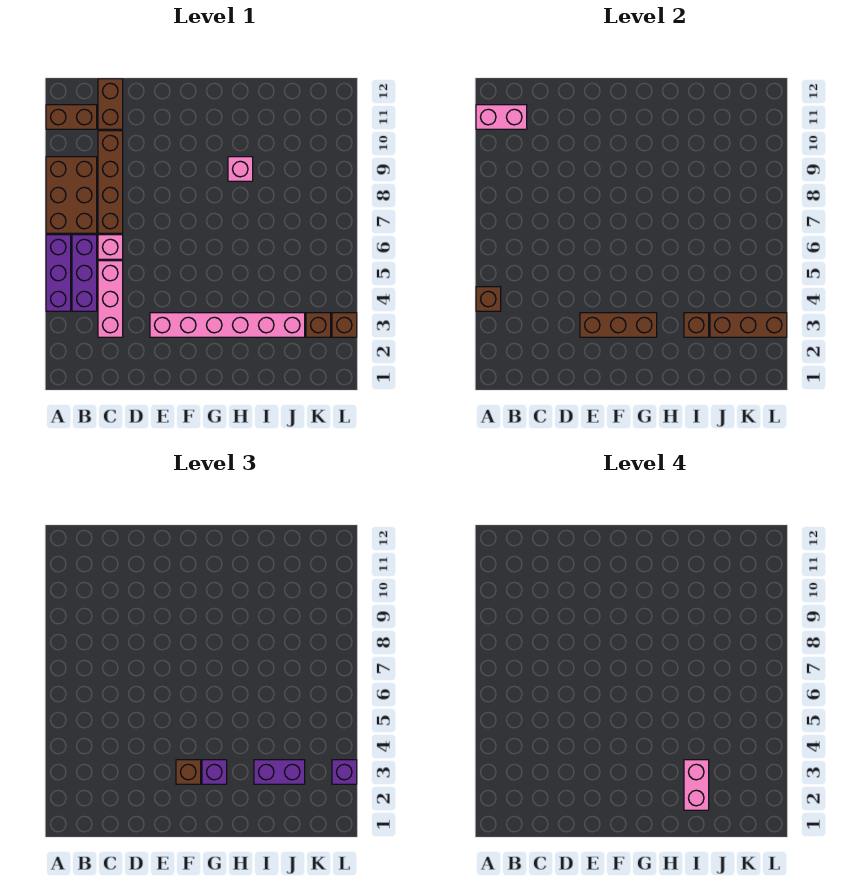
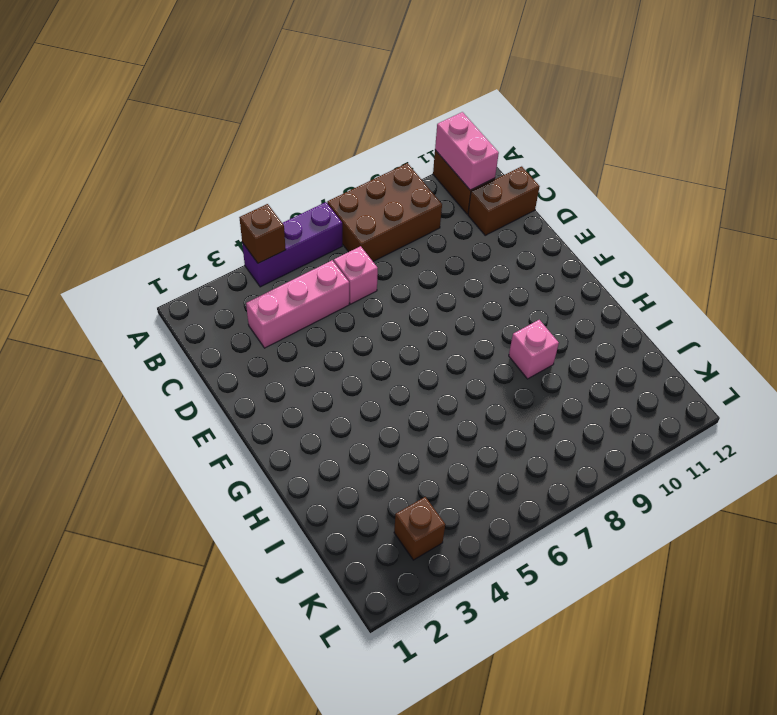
none -> purple 1x3 brick [72,235,97,311]
none -> brown 1x4 brick [98,131,123,233]
none -> pink 1x6 brick [150,313,305,337]

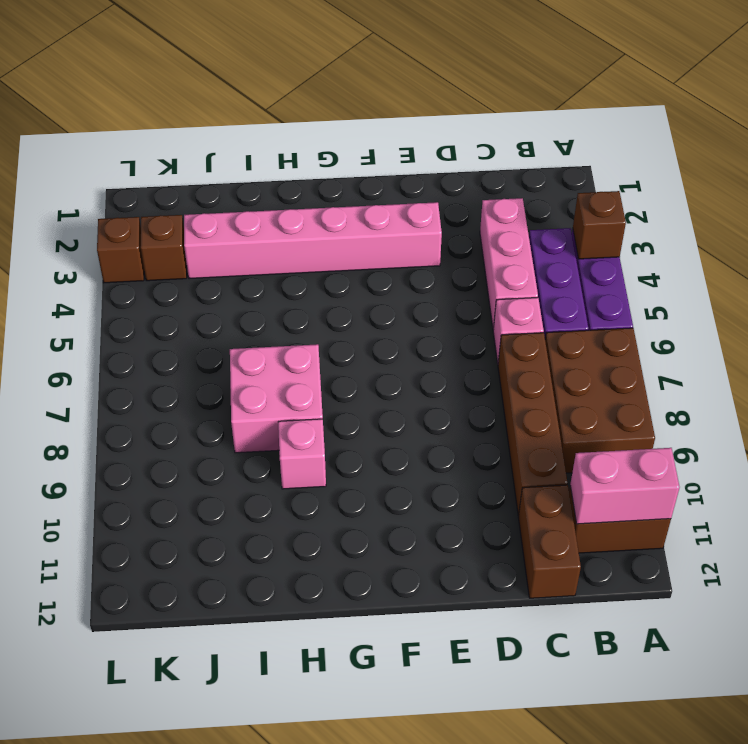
pink 2x2 brick [230,344,323,453] -> none
none -> brown 1x3 brick [580,313,657,337]
none -> brown 1x1 brick [684,313,709,337]
none -> brown 1x3 brick [710,313,787,337]

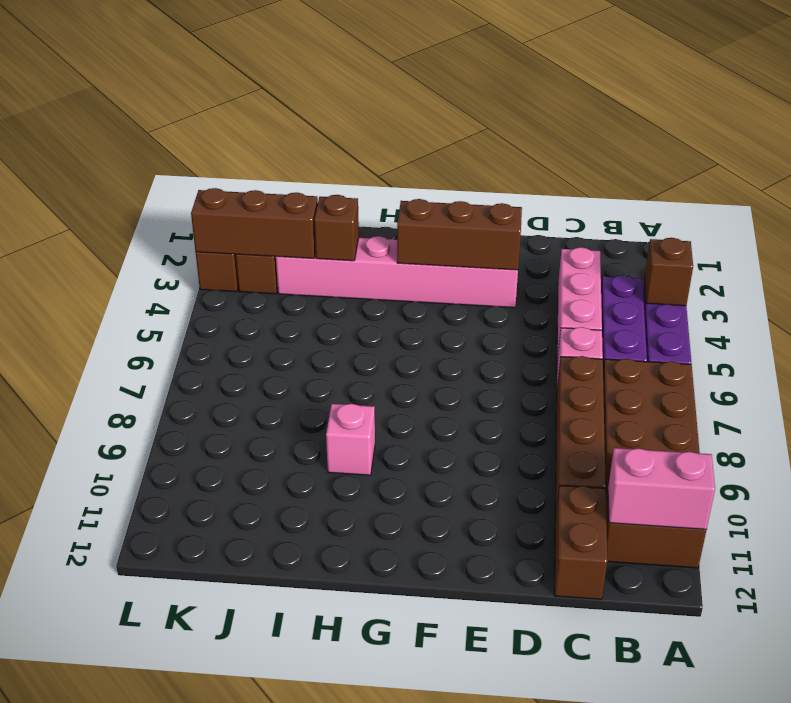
none -> brown 1x1 brick [176,760,201,784]
none -> purple 1x1 brick [202,760,227,784]
none -> purple 1x2 brick [254,760,305,784]

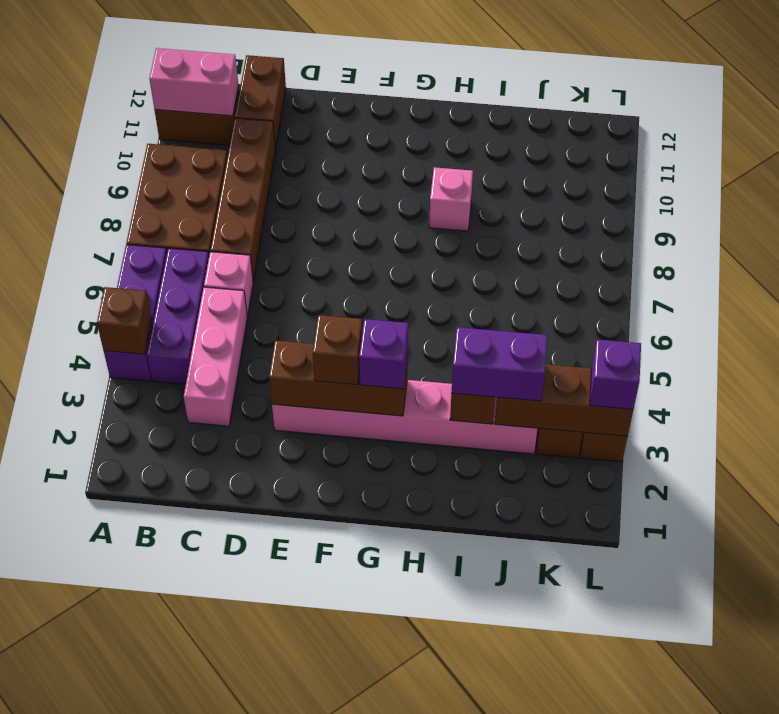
none -> pink 1x2 brick [684,760,709,810]

